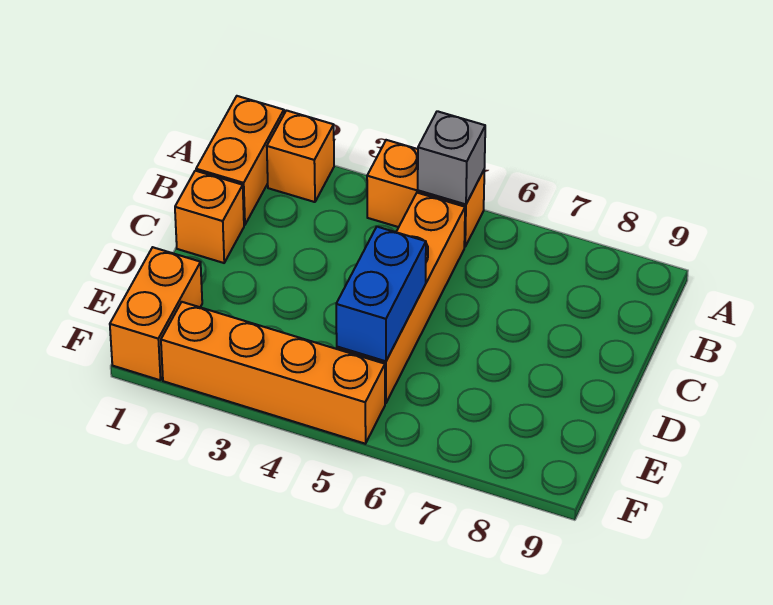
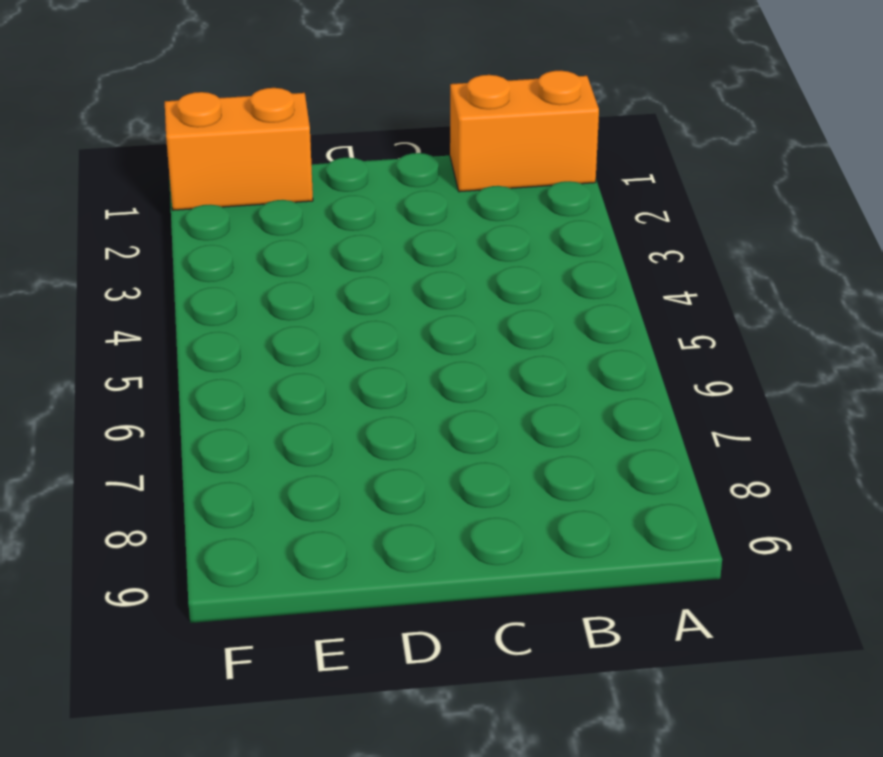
none -> orange 1x1 brick [267,110,334,202]
none -> orange 1x2 brick [367,140,484,247]

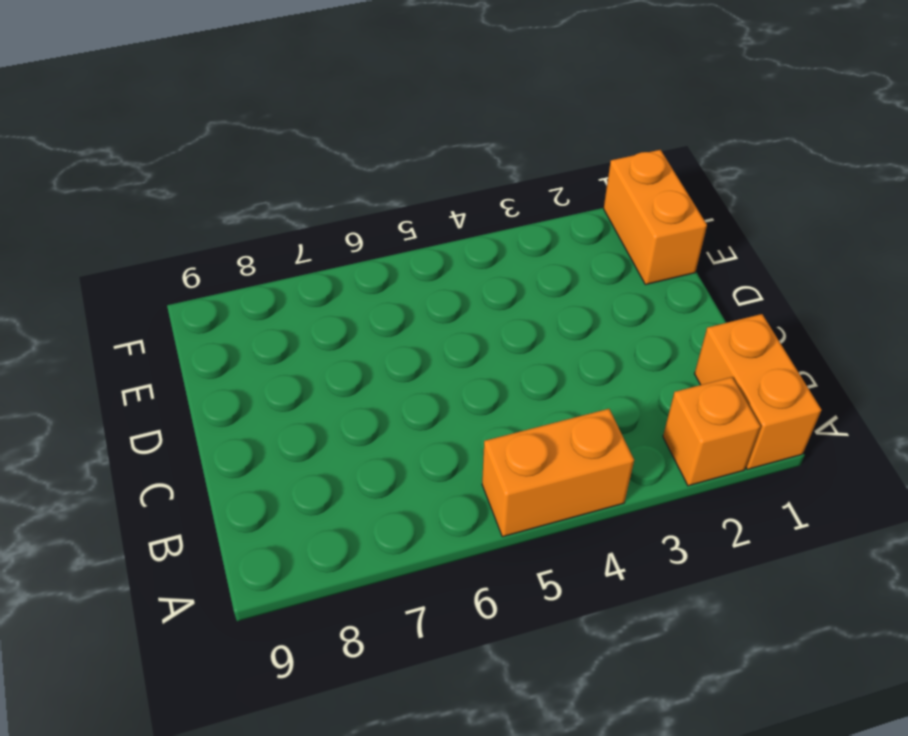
none -> orange 1x4 brick [337,193,465,403]
none -> orange 1x1 brick [175,171,244,263]

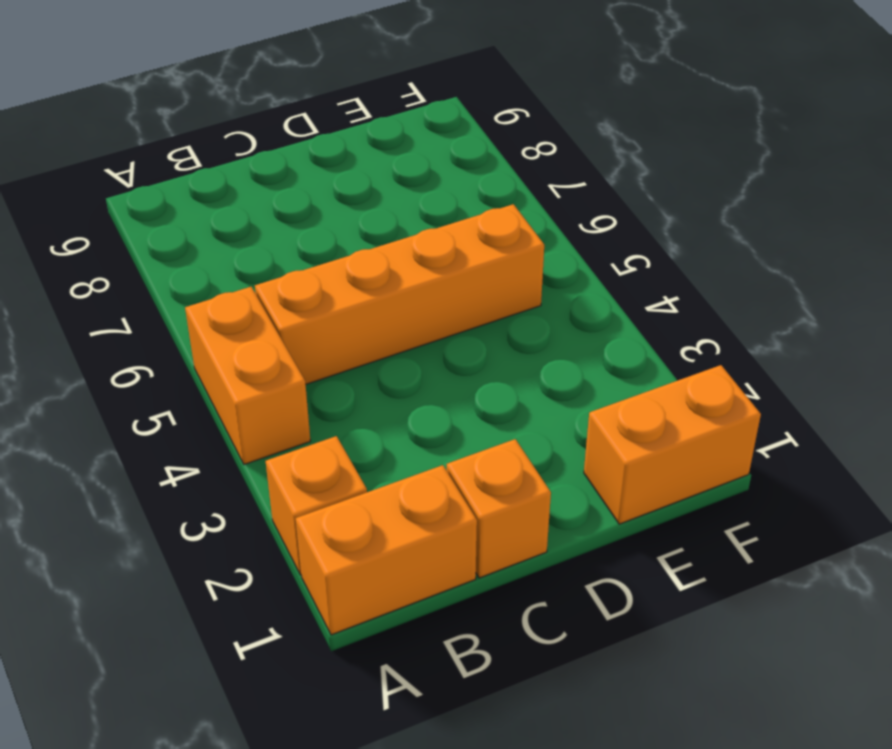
none -> orange 1x4 brick [161,302,385,444]
none -> grey 1x1 brick [418,111,485,204]

